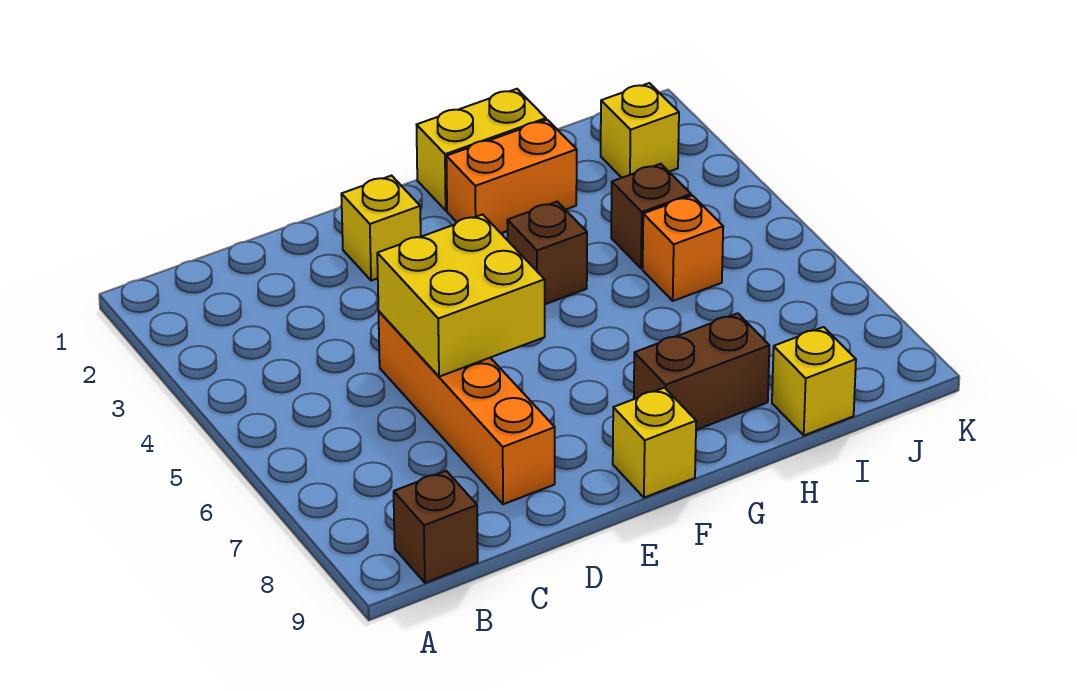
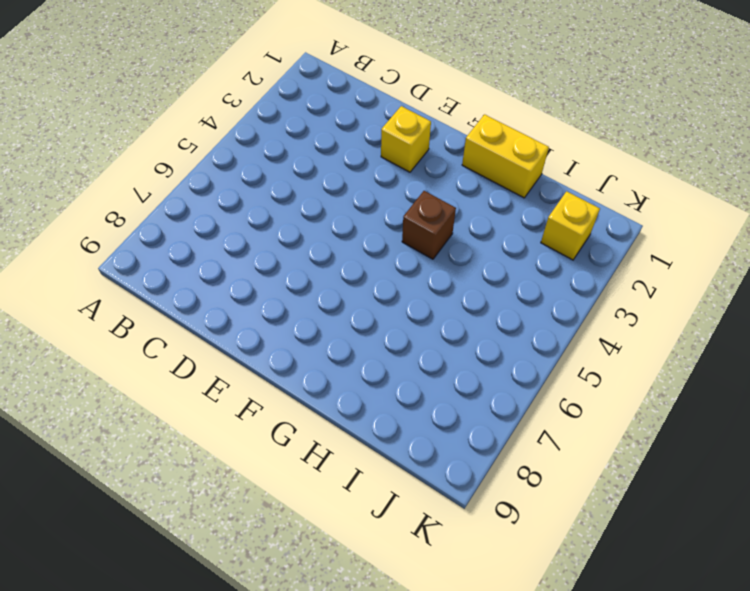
none -> brown 1x1 brick [394,471,478,583]
none -> orange 1x4 brick [378,311,555,504]
none -> yellow 1x1 brick [613,388,696,498]

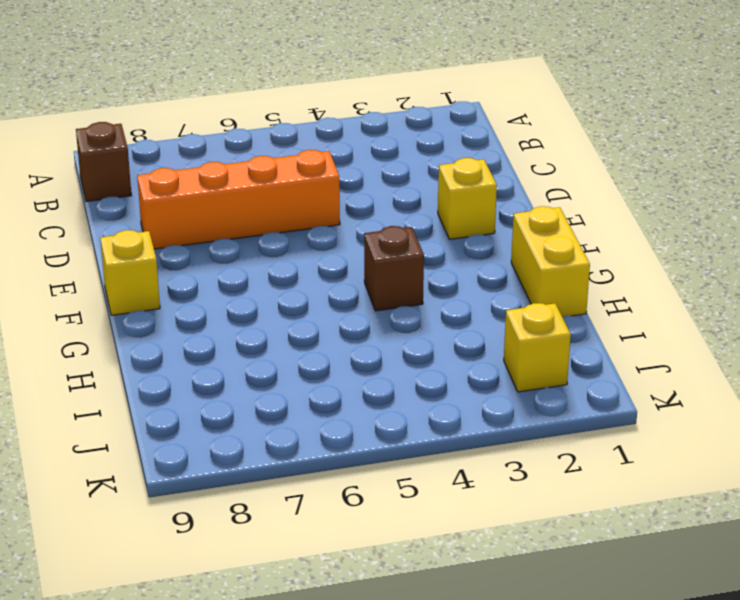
none -> orange 1x2 brick [446,120,577,233]
none -> brown 1x2 brick [634,313,769,430]
none -> brown 1x1 brick [611,164,691,268]

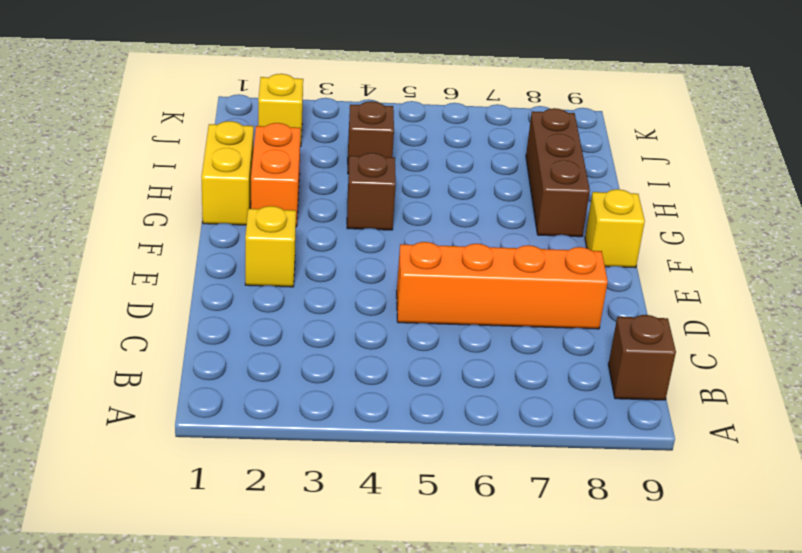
brown 1x3 brick [526,108,590,237] -> brown 1x2 brick [634,313,769,430]
none -> orange 1x1 brick [643,196,723,301]
none -> yellow 1x1 brick [772,327,856,435]
none -> yellow 2x2 brick [377,214,545,377]

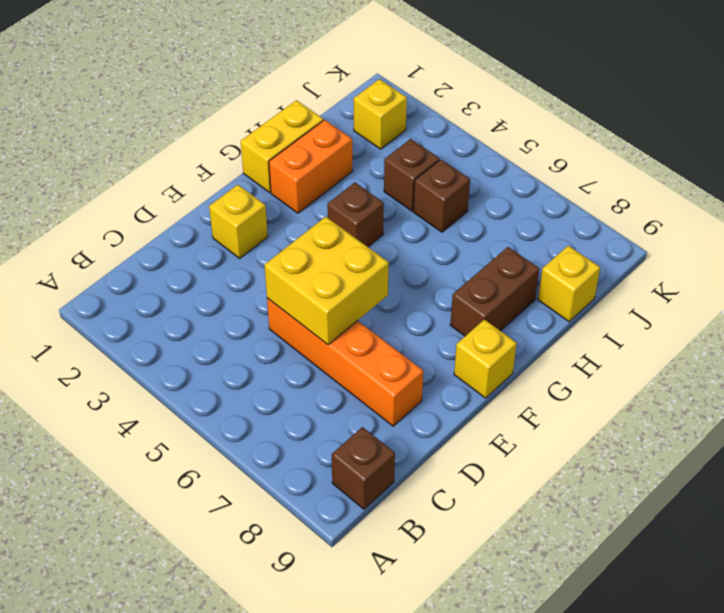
brown 1x1 brick [413,159,470,232] -> orange 1x1 brick [643,196,723,301]

